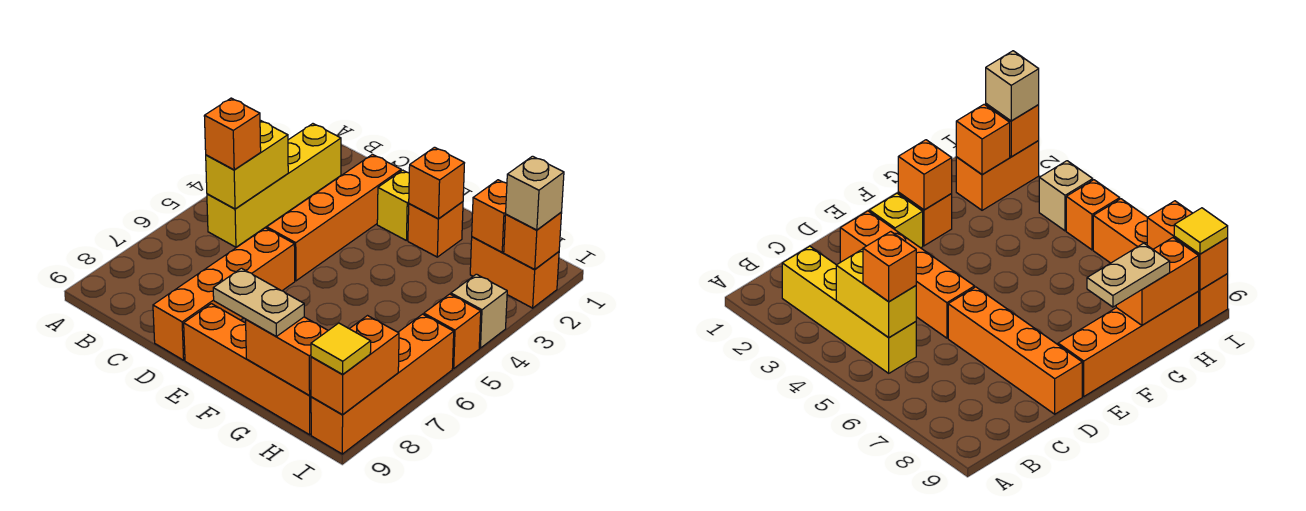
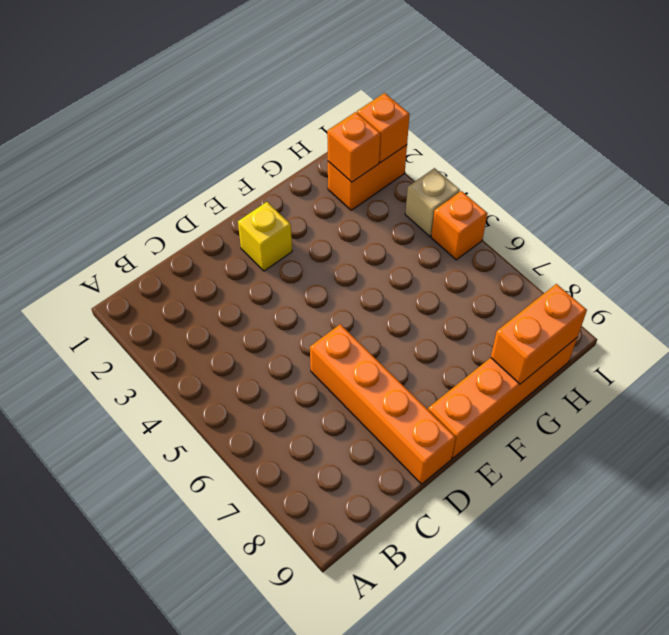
none -> yellow 1x4 brick [207,124,341,247]
none -> orange 1x4 brick [267,154,401,281]
none -> orange 1x1 brick [408,202,463,257]

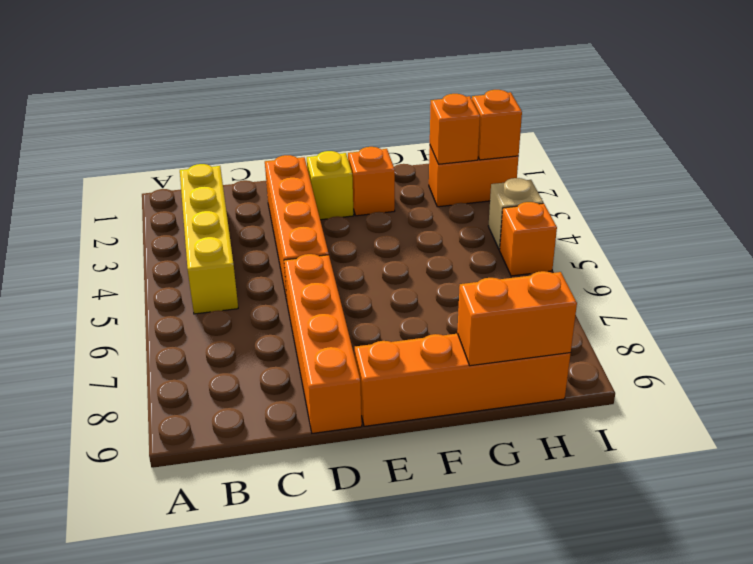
none -> orange 1x4 brick [311,314,454,454]
none -> yellow 1x2 brick [206,120,288,209]
none -> orange 1x1 brick [409,147,464,219]

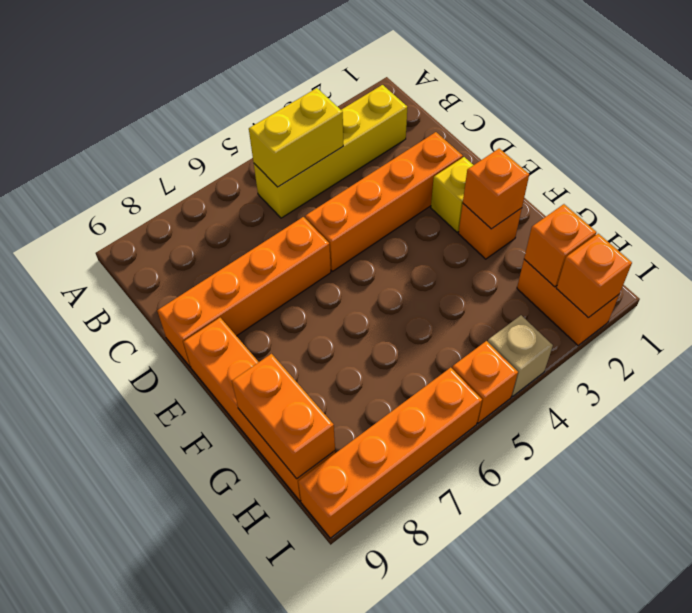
none -> orange 1x2 brick [311,316,399,415]
none -> orange 1x1 brick [204,98,261,170]
none -> tan 1x2 plate [213,268,304,336]

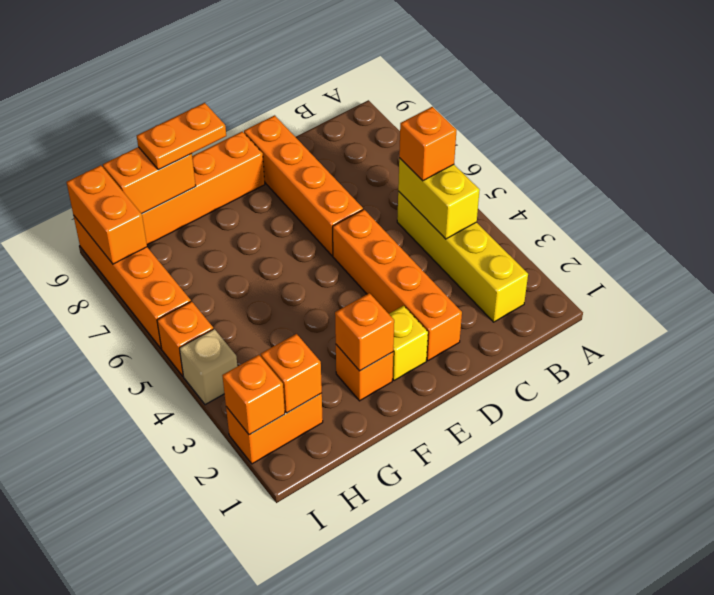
orange 1x2 plate [137,103,226,170] -> tan 1x2 plate [213,268,304,336]
none -> tan 1x1 brick [506,156,564,230]
none -> yellow 1x1 tile [311,323,371,375]

